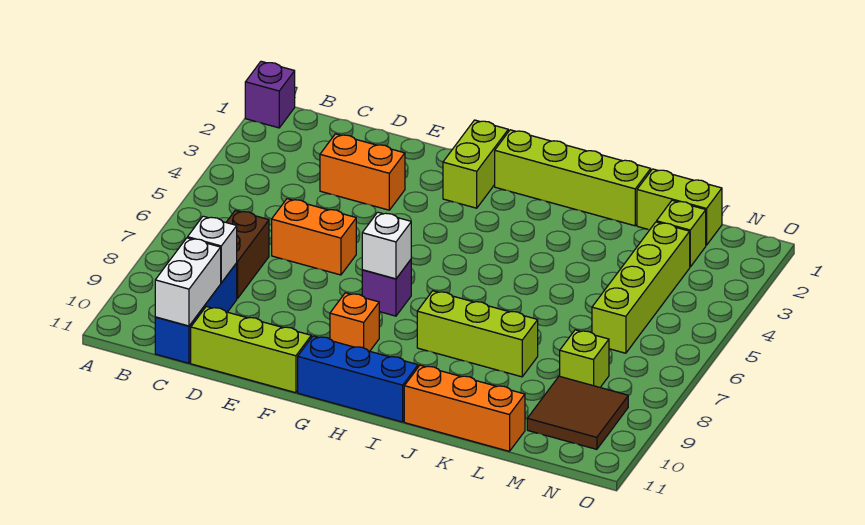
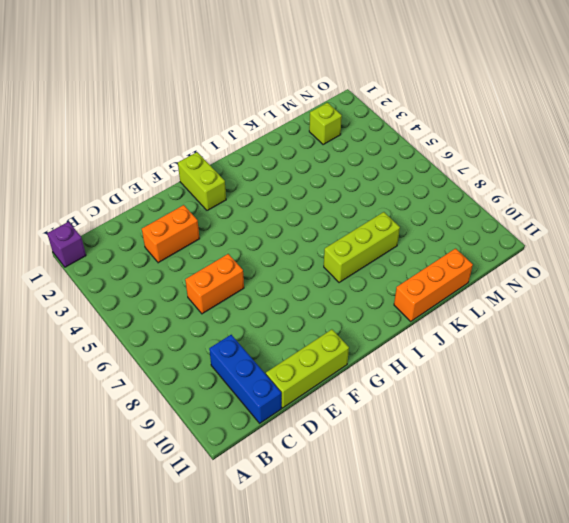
none -> brown 1x2 brick [226,210,269,299]
none -> purple 1x1 brick [362,260,411,316]
none -> orange 1x1 brick [330,293,379,351]

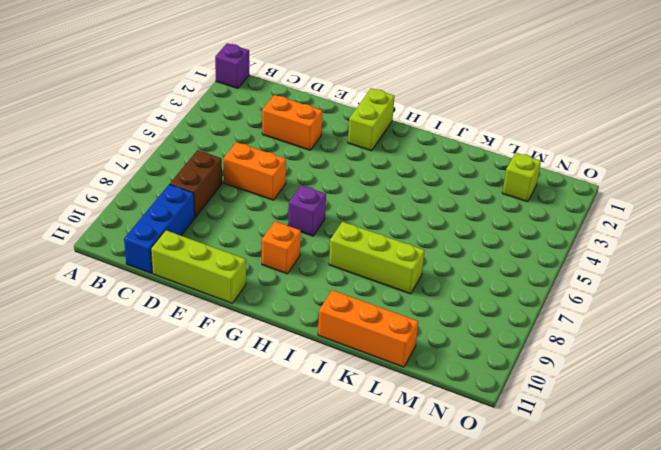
none -> blue 1x3 brick [298,336,418,422]
none -> lime 1x4 brick [495,130,651,226]
none -> lime 1x2 brick [637,169,722,245]

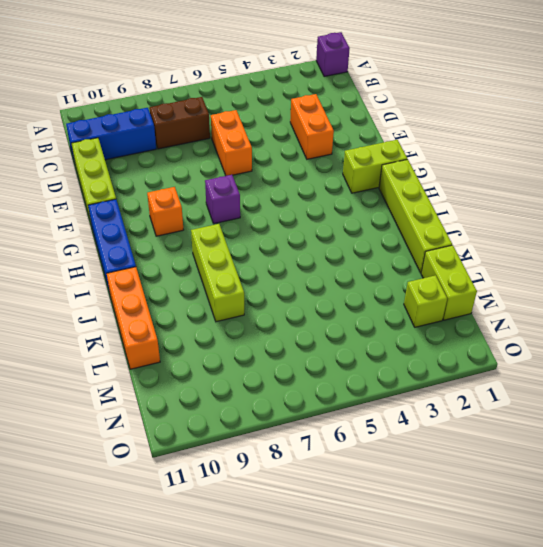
none -> lime 1x4 brick [592,222,690,353]
none -> lime 1x1 brick [560,330,609,387]
none -> brown 2x2 tile [527,376,628,449]

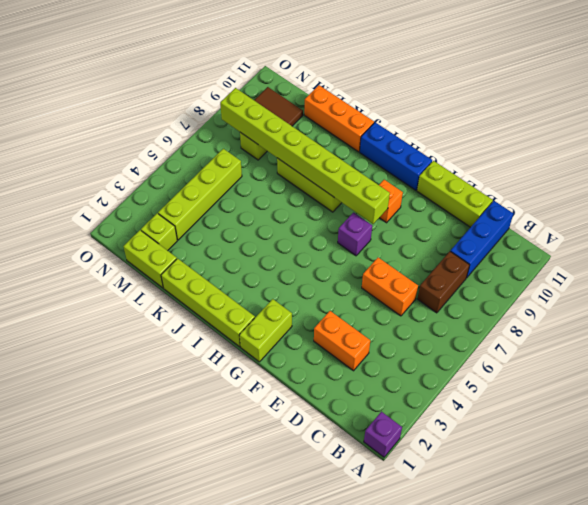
lime 1x8 brick [220,88,390,224] -> none
none -> white 1x1 brick [188,216,237,283]
none -> white 1x2 brick [155,238,221,326]
none -> white 1x1 brick [362,212,411,279]

